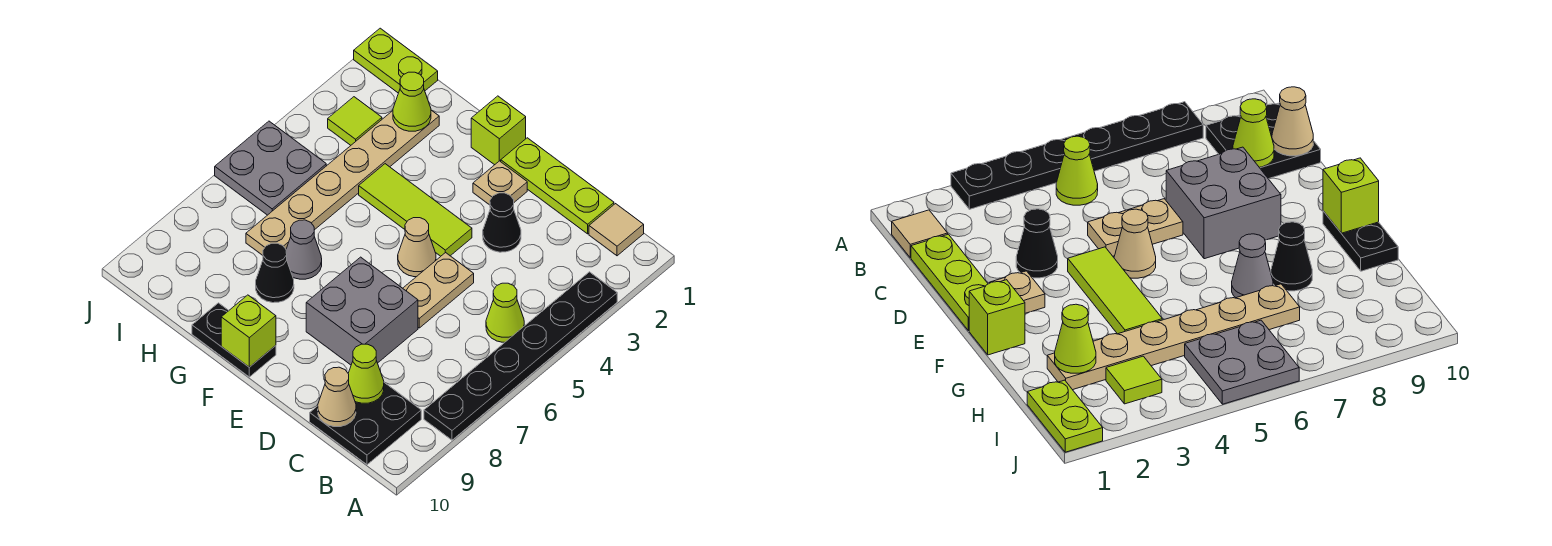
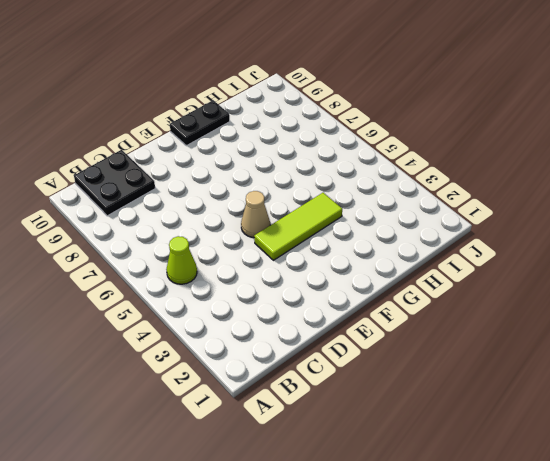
none -> black 1x6 plate [424,272,617,440]
none -> tan 1x1 tile [589,204,644,256]
none -> lime 1x3 plate [501,138,614,234]

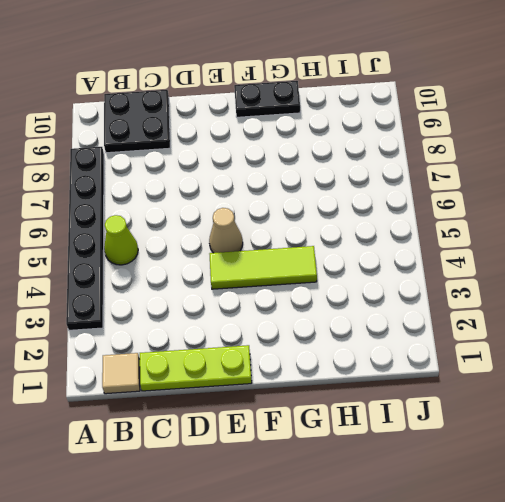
none -> black 1x1 cone [483,193,521,252]
none -> tan 1x2 plate [403,252,474,328]
none -> grey 2x2 brick [306,257,418,365]

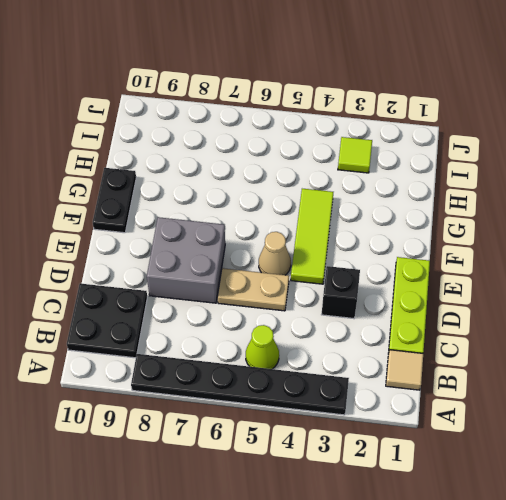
black 1x1 brick [321,266,360,319] -> black 1x1 cone [483,193,521,252]
none -> tan 1x1 plate [473,161,527,205]
none -> lime 1x1 brick [471,96,526,165]
none -> grey 1x1 cone [286,220,322,279]

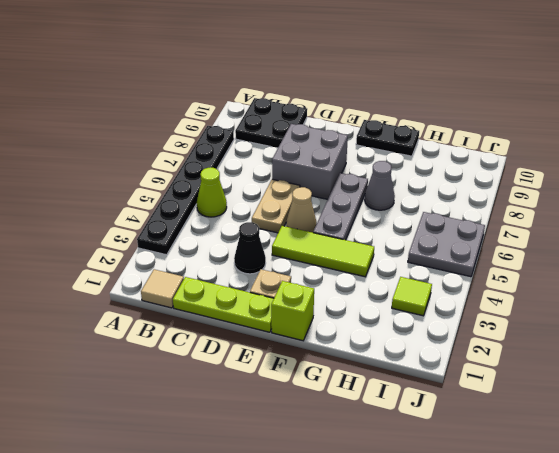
grey 1x3 plate [313,173,368,240] -> none
none -> black 1x1 cone [256,243,294,303]
none -> tan 1x6 plate [246,110,439,255]
none -> lime 1x2 plate [354,28,438,93]

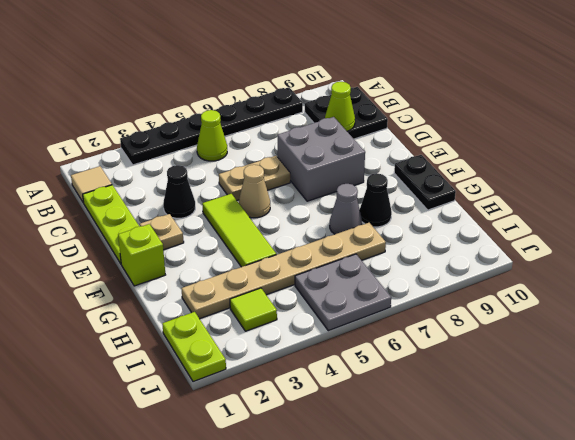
none -> tan 1x1 cone [318,367,356,427]
none -> lime 1x1 brick [221,295,276,367]
none -> lime 1x1 cone [393,72,431,131]

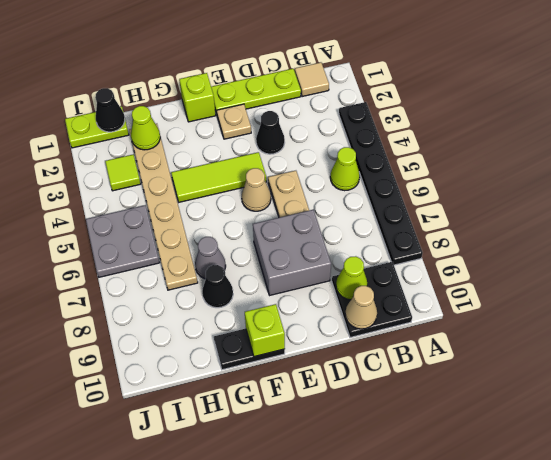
black 1x1 cone [95,88,125,132] -> none

